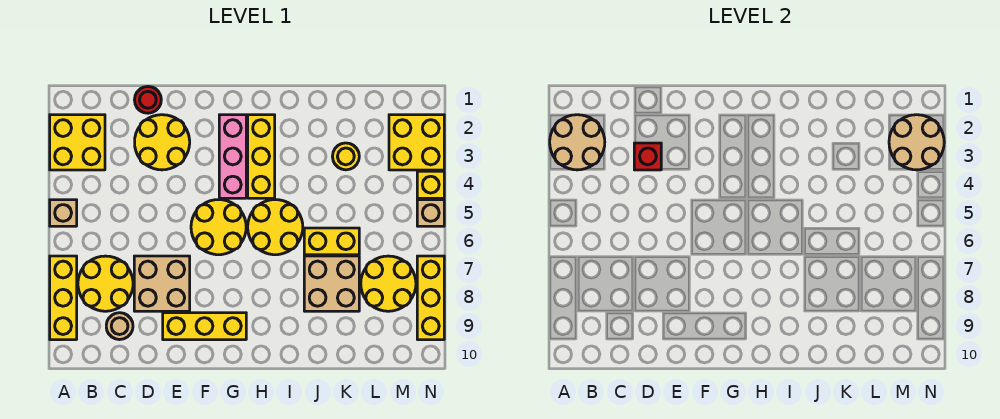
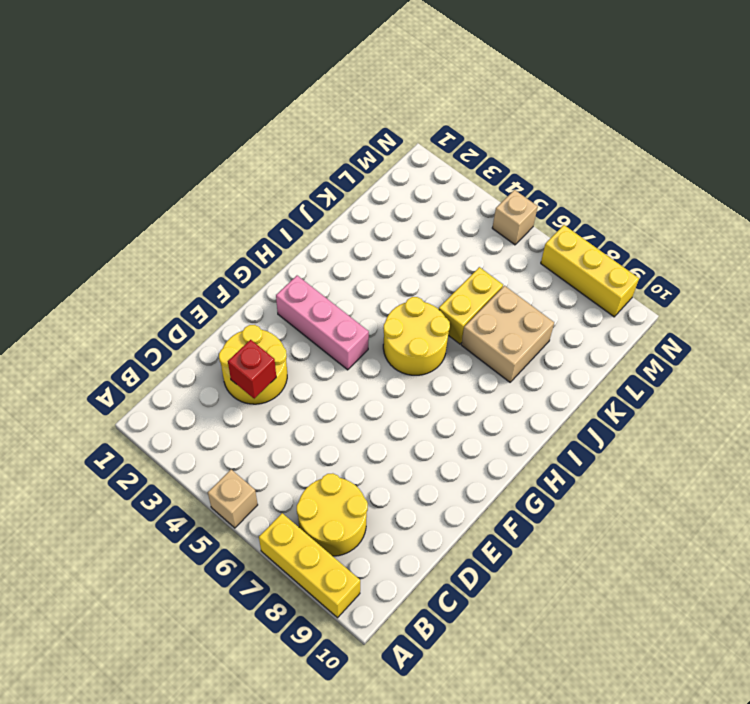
none -> yellow 2x2 brick [50,115,105,170]
none -> tan 1x1 round brick [106,313,133,340]
none -> red 1x1 round brick [135,86,161,113]

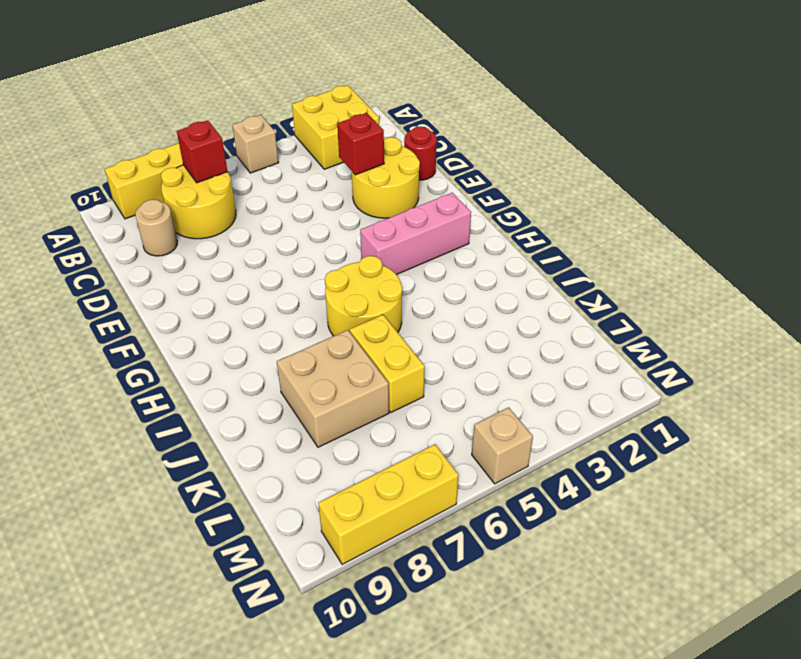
red 1x1 brick [177,120,228,183] -> none
none -> tan 2x2 brick [134,256,190,311]
none -> yellow 1x3 brick [163,313,246,340]
none -> yellow 2x2 round brick [191,200,246,255]

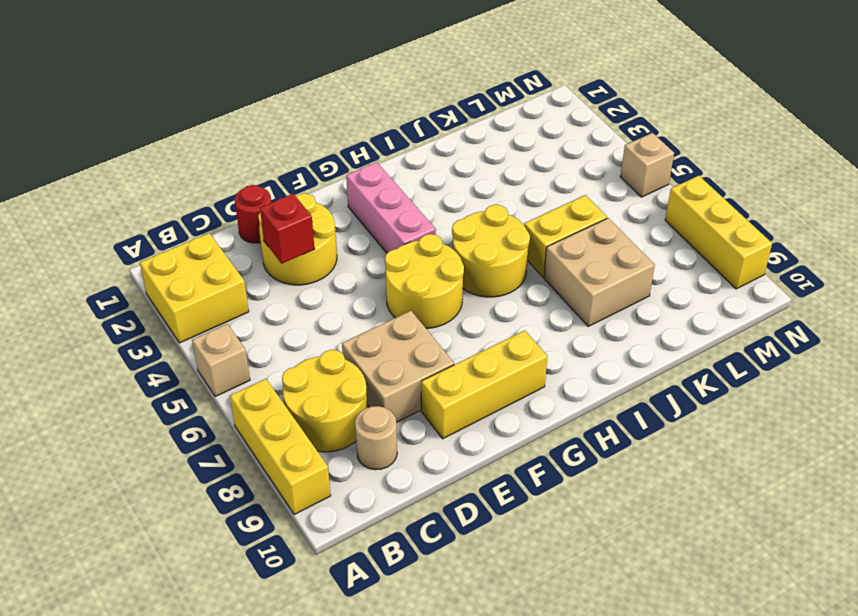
none -> yellow 1x3 brick [248,115,275,198]
none -> yellow 1x1 round brick [333,143,359,170]
none -> yellow 2x2 round brick [361,256,416,311]

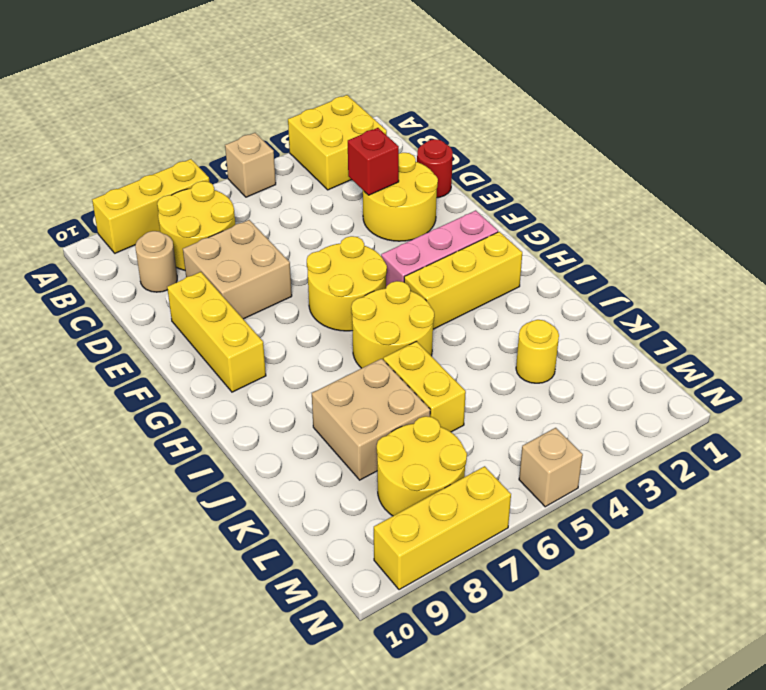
none -> yellow 2x2 brick [389,115,444,170]
none -> yellow 1x1 brick [417,171,444,198]
none -> tan 2x2 round brick [550,115,605,170]

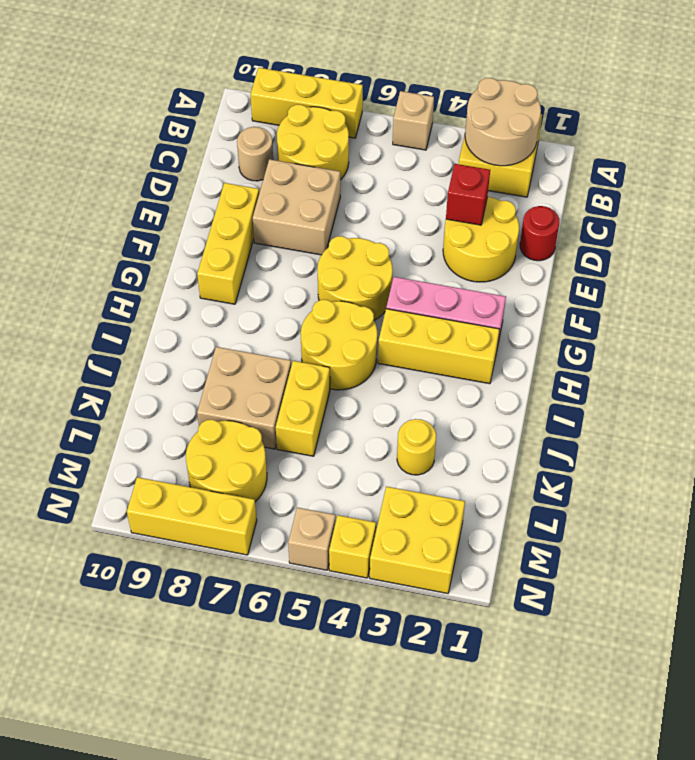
none -> tan 2x2 round brick [889,115,944,170]

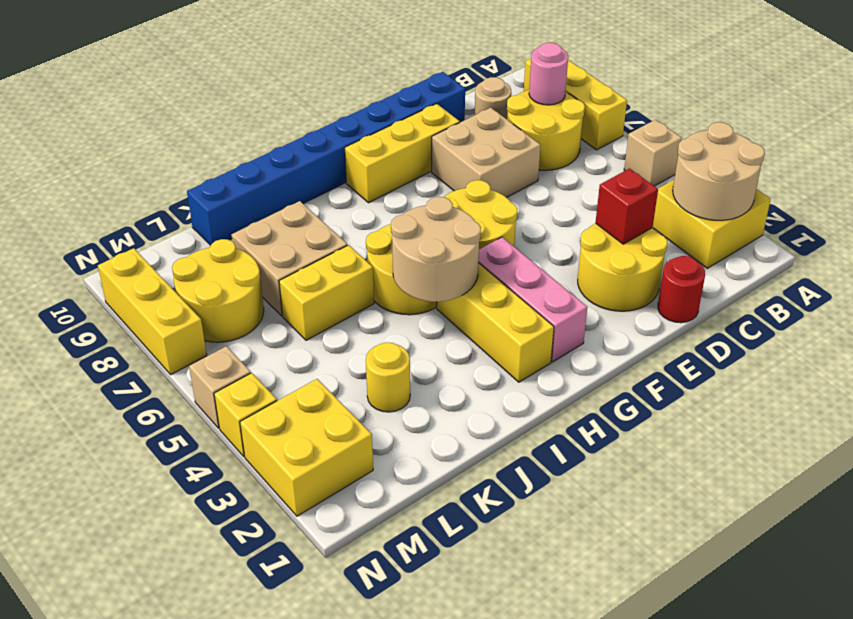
pink 1x1 round brick [529,43,568,105] -> none
blue 1x8 brick [187,72,465,245] -> none
tan 2x2 round brick [391,197,481,302] -> tan 2x2 round brick moved to [889,115,944,170]

